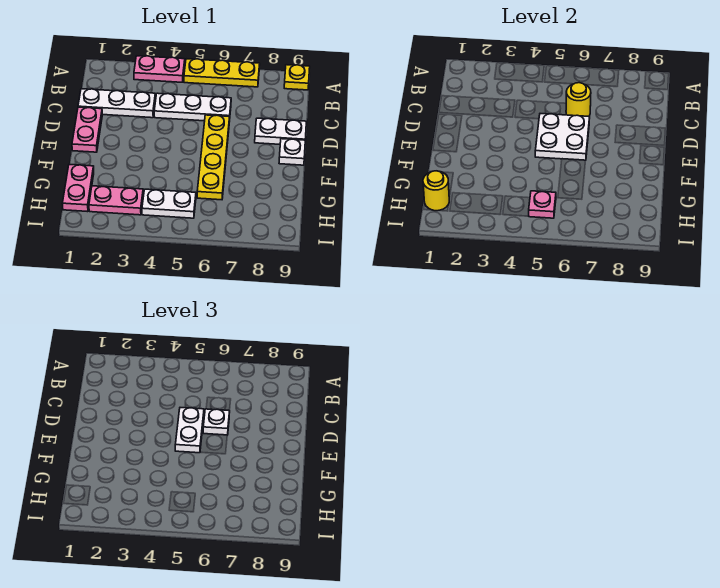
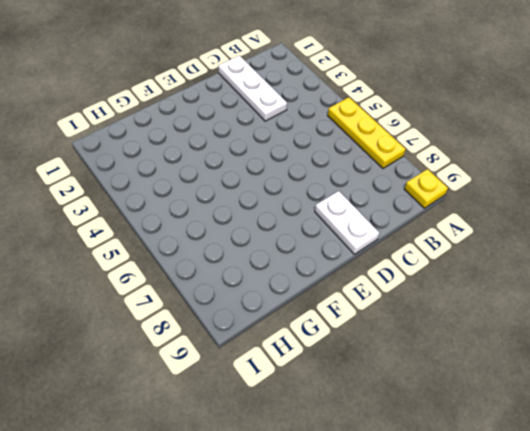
none -> pink 1x2 plate [134,56,185,82]
none -> white 1x3 plate [154,93,231,121]
none -> pink 1x2 plate [72,107,102,152]

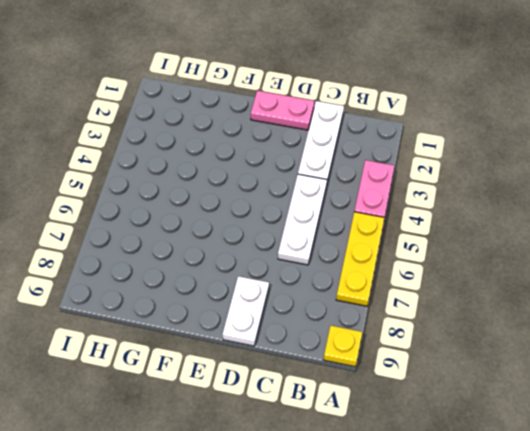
none -> yellow 1x4 plate [197,115,230,200]
none -> white 1x1 plate [279,139,305,165]
none -> pink 1x2 plate [62,164,94,212]

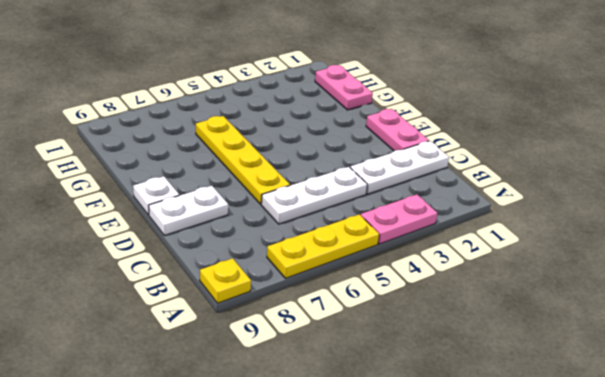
none -> pink 1x2 plate [89,186,143,215]
none -> white 1x2 plate [142,189,196,218]
none -> yellow 1x1 round brick [566,83,591,116]

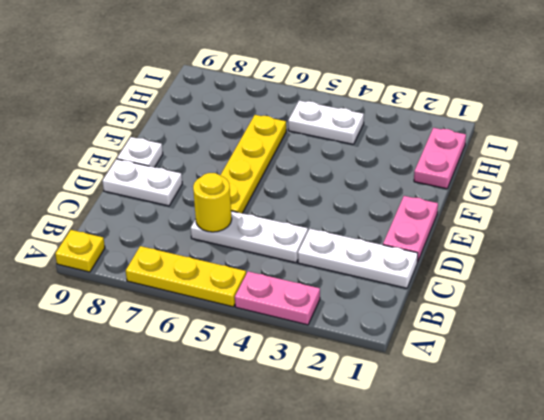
none -> pink 1x2 plate [89,186,143,215]
none -> white 2x2 plate [535,114,590,160]
none -> yellow 1x1 round brick [423,171,449,211]

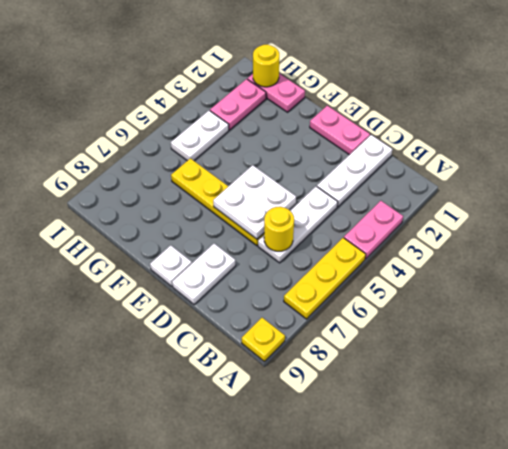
none -> pink 1x1 plate [529,191,556,218]
none -> white 1x2 plate [175,408,204,453]
none -> white 1x1 plate [203,409,230,435]

